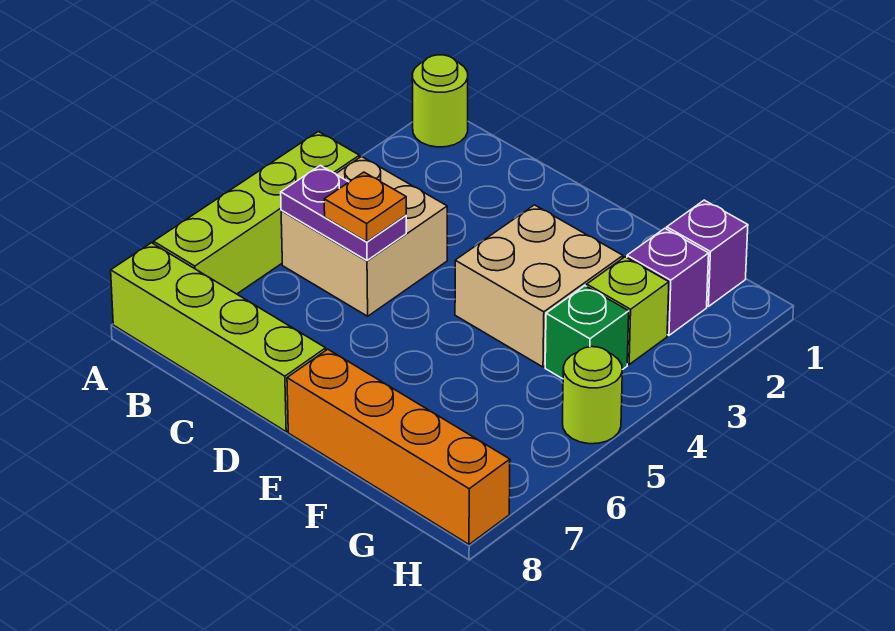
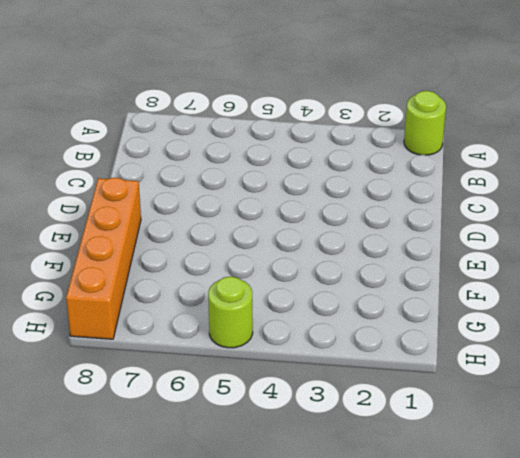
none -> lime 1x4 brick [154,132,359,294]
none -> lime 1x4 brick [111,243,326,431]
none -> tan 2x2 brick [281,156,447,316]

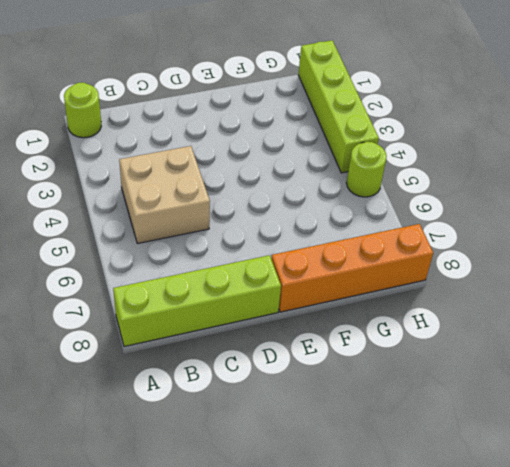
lime 1x4 brick [298,40,379,173] -> lime 1x4 brick moved to [154,132,359,294]
none -> tan 2x2 brick [455,205,623,367]
none -> purple 1x1 brick [667,200,748,306]
none -> purple 1x1 brick [627,228,709,335]

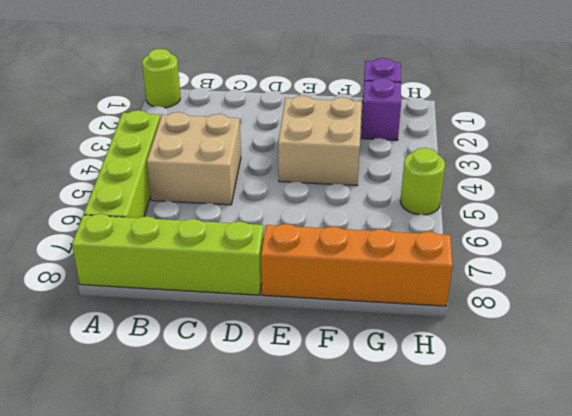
none -> lime 1x1 brick [587,257,669,364]
none -> green 1x1 brick [545,286,629,379]
none -> purple 1x2 plate [281,165,406,260]

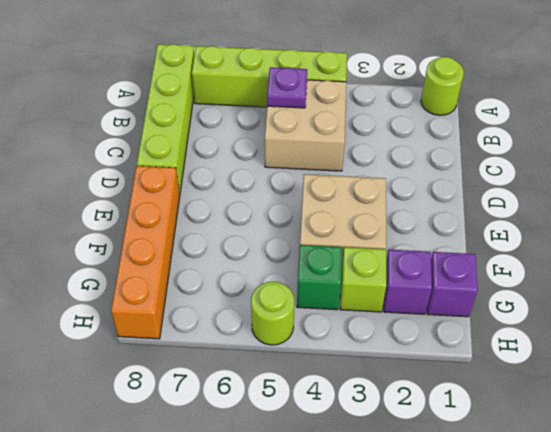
purple 1x1 plate [267,67,307,108] -> purple 1x2 plate [281,165,406,260]
none -> orange 1x1 plate [324,172,406,242]

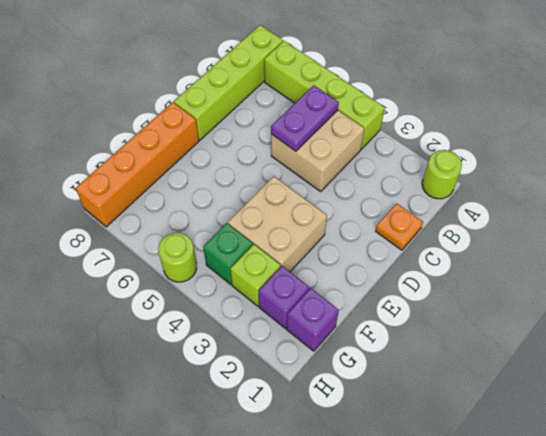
orange 1x1 plate [376,203,423,250] -> orange 1x1 plate moved to [324,172,406,242]

